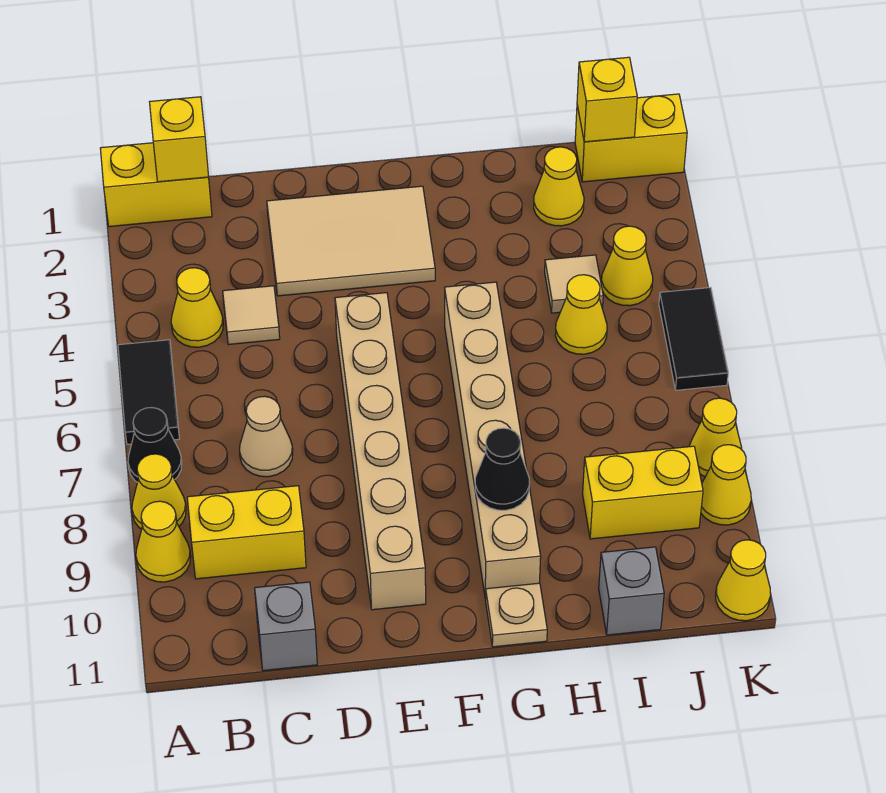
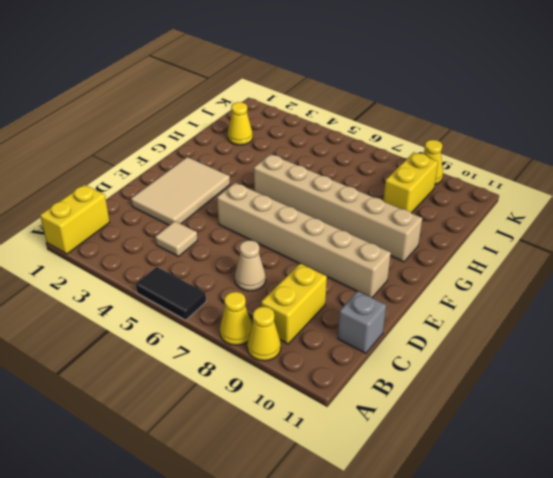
none -> black 1x1 cone [128,408,182,482]
none -> yellow 1x1 cone [171,268,223,347]
none -> tan 1x1 plate [485,583,547,647]

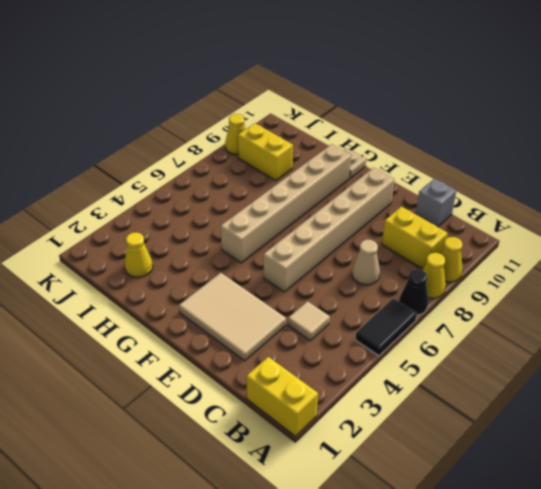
none -> yellow 1x1 cone [171,268,223,347]
none -> tan 1x1 tile [545,255,603,313]
none -> yellow 1x1 cone [555,275,607,354]

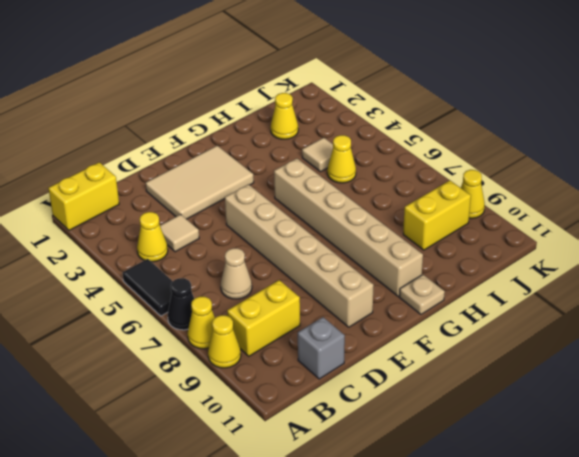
none -> grey 1x1 brick [599,547,664,635]
none -> yellow 1x2 brick [575,94,687,182]
none -> yellow 1x1 cone [601,226,653,306]

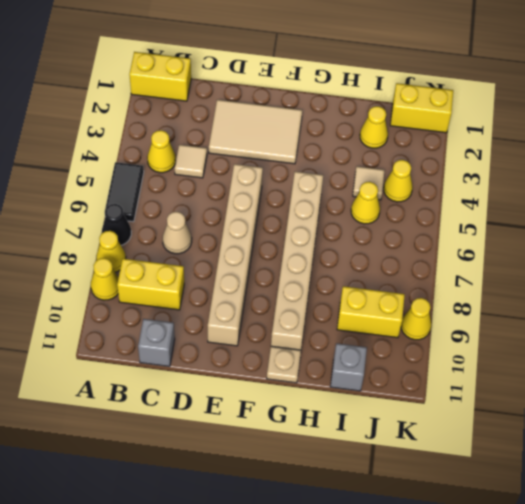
none -> black 1x2 tile [659,288,728,390]
none -> yellow 1x1 cone [689,398,742,477]
none -> yellow 1x1 cone [716,540,771,621]

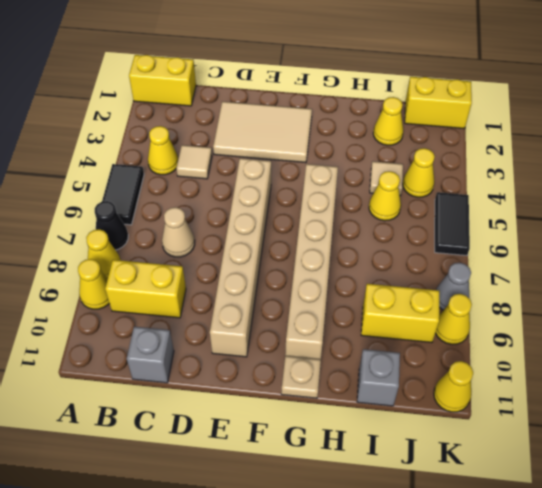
grey 1x1 cone [436,263,471,310] -> yellow 1x1 cone [689,398,742,477]
none -> yellow 1x1 brick [150,97,209,182]
none -> black 1x1 cone [475,428,529,510]
none -> yellow 1x1 brick [577,57,637,142]

